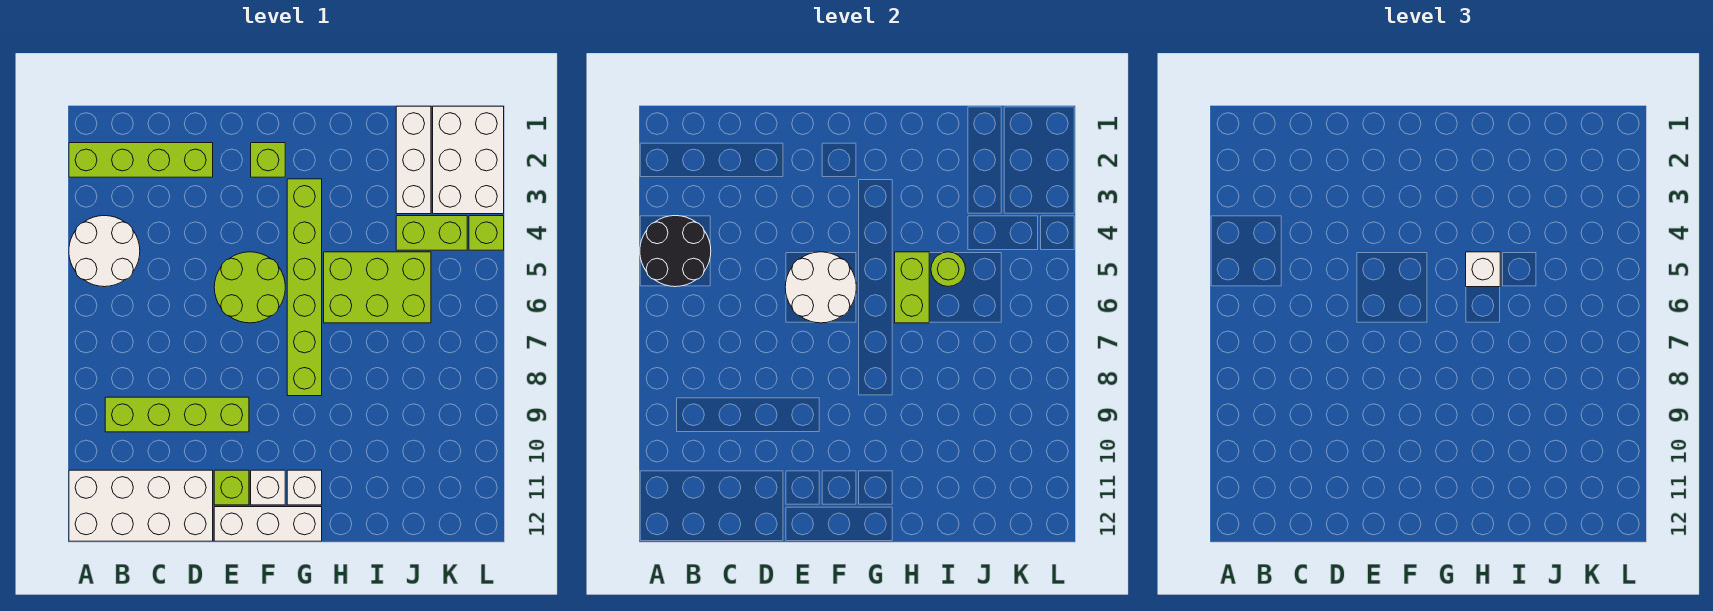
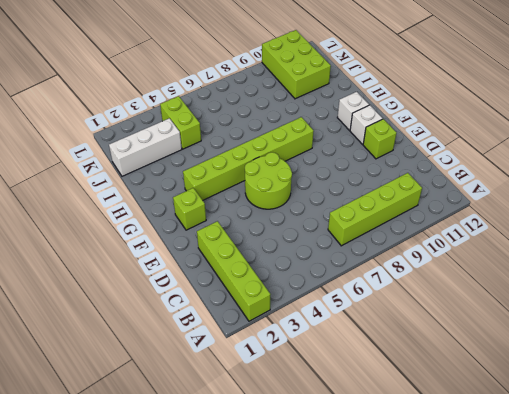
lime 1x4 brick [328,173,422,246] -> lime 1x4 brick turned to [105,397,249,432]
lime 2x3 brick [262,30,331,99] -> lime 2x3 brick moved to [324,252,431,323]
none -> white 2x2 round brick [69,216,140,287]
none -> white 2x4 brick [69,470,213,541]
none -> white 1x3 brick [214,507,322,541]

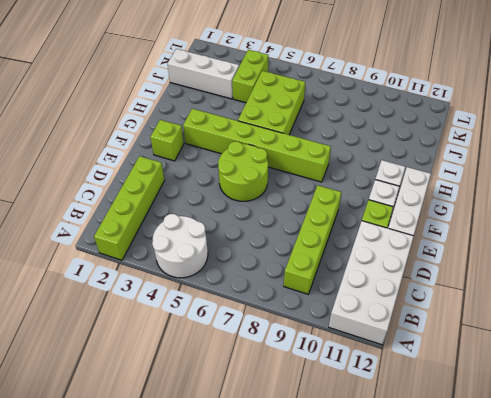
none -> white 2x3 brick [433,106,504,214]
none -> lime 1x1 brick [469,216,504,250]
none -> black 2x2 round brick [640,216,711,287]

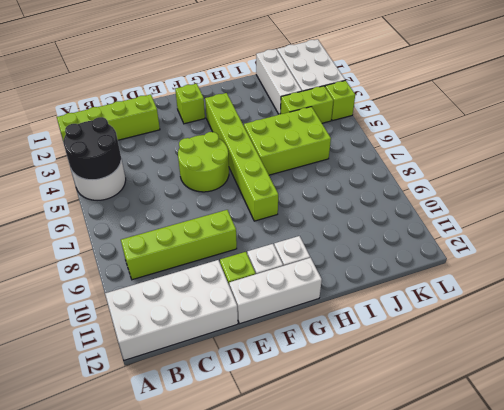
none -> white 2x2 round brick [785,252,856,323]
none -> lime 1x2 brick [895,252,929,323]
none -> lime 1x1 round brick [931,252,966,287]

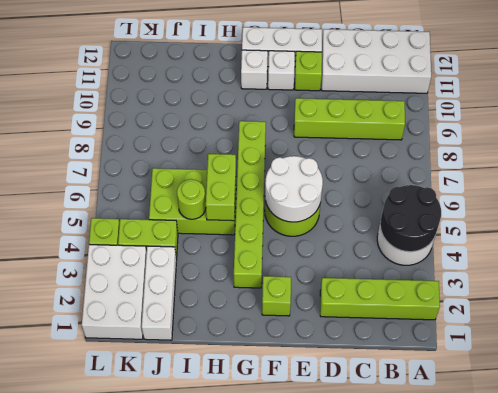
none -> white 1x1 brick [1466,252,1500,287]

